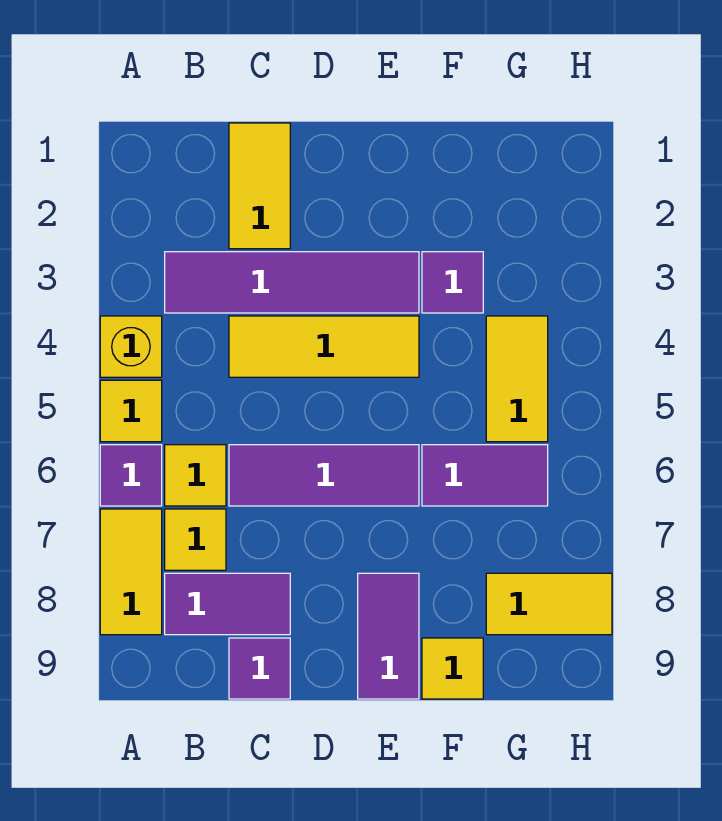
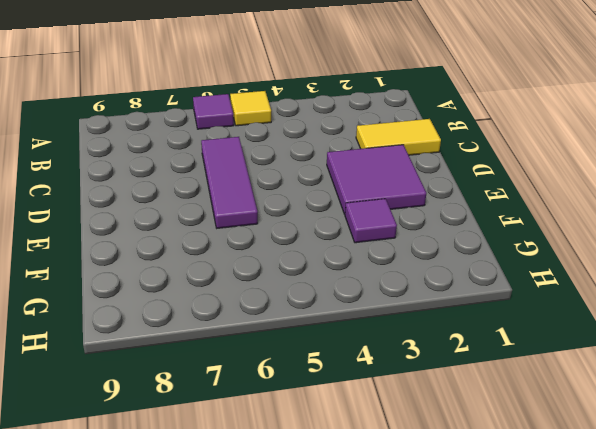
purple 2x2 tile [327,145,426,214] -> purple 1x4 tile [165,252,419,313]
none -> yellow 1x1 brick [100,316,162,377]
none -> yellow 1x2 tile [100,509,162,635]
none -> yellow 1x1 tile [165,445,226,506]

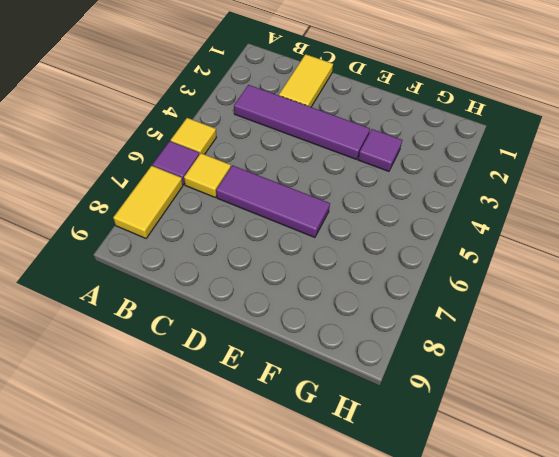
none -> yellow 1x1 brick [100,316,162,377]
none -> yellow 1x1 tile [165,509,226,570]
none -> purple 1x2 tile [165,573,290,635]

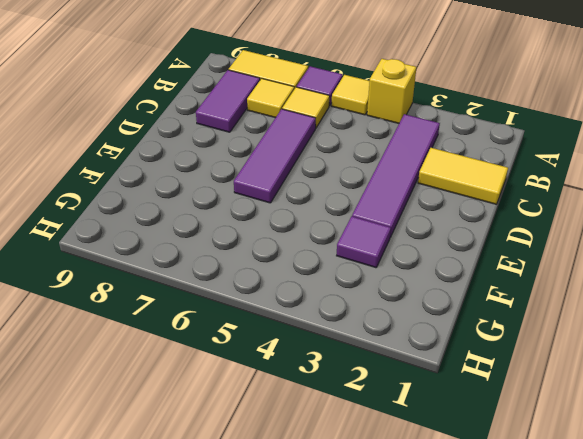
none -> yellow 1x3 tile [229,316,419,377]
none -> purple 1x1 tile [229,638,290,699]
none -> purple 1x2 tile [358,573,419,699]

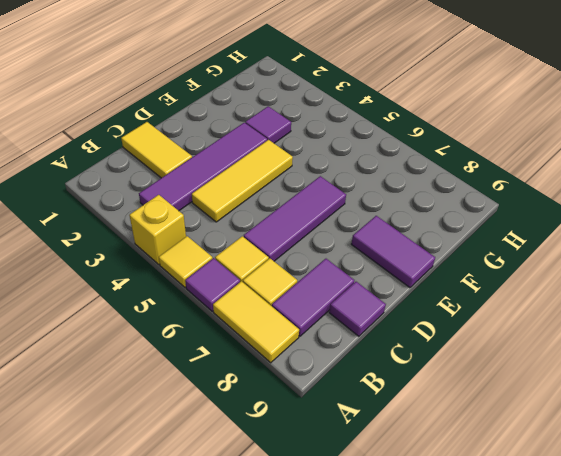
none -> purple 1x2 tile [422,445,548,506]
none -> yellow 1x1 tile [422,638,483,699]
none -> yellow 1x2 tile [486,316,548,442]

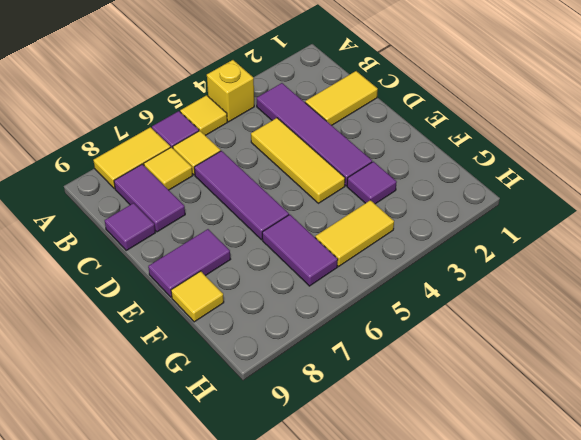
none -> yellow 1x2 tile [486,573,612,635]

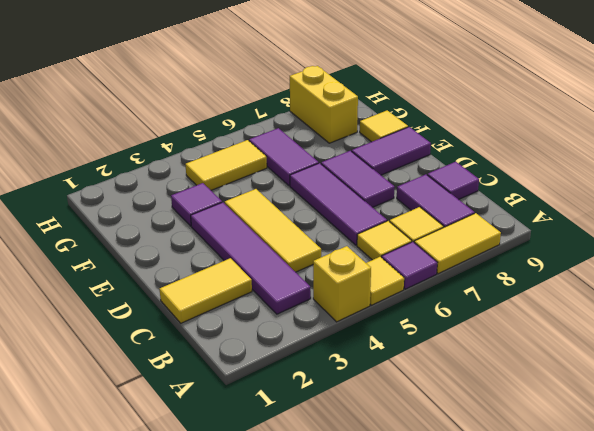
purple 1x2 tile [321,151,395,207] -> none
yellow 1x2 brick [290,66,358,143] -> yellow 1x2 tile [486,573,612,635]

